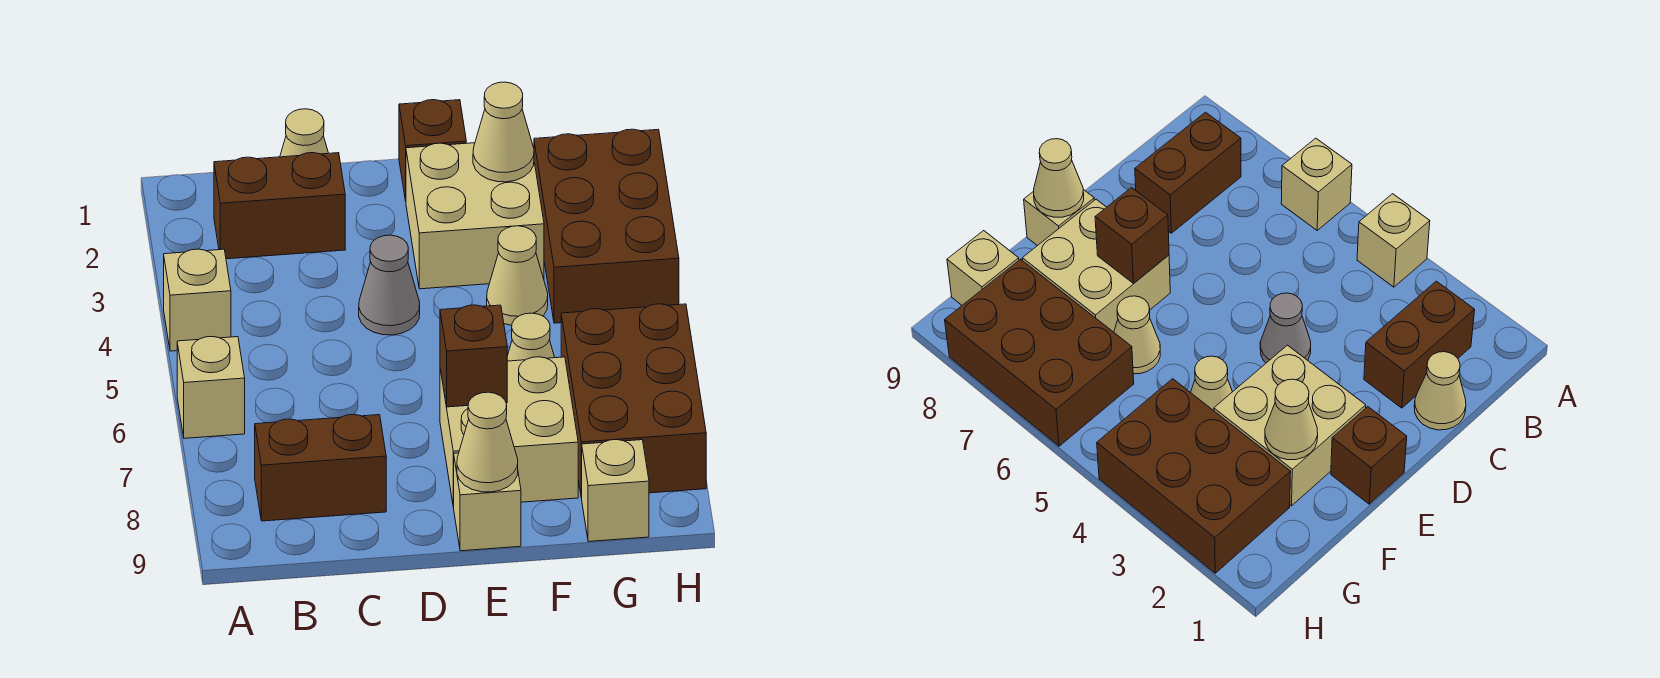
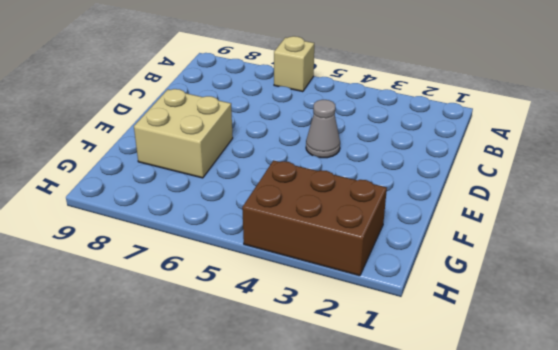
none -> tan 1x1 brick [164,249,231,351]
none -> brown 1x2 brick [214,153,345,259]
none -> brown 1x2 brick [255,415,386,521]

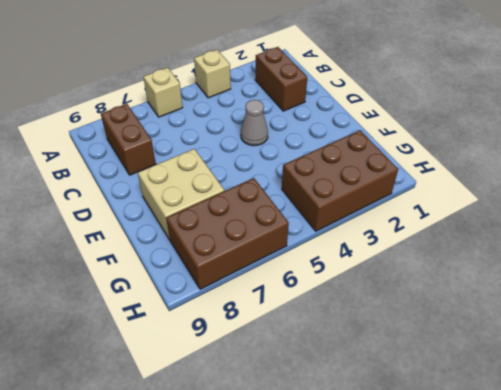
none -> tan 1x1 cone [280,109,328,157]
none -> brown 1x1 brick [399,100,466,201]
none -> tan 2x2 brick [406,143,544,289]

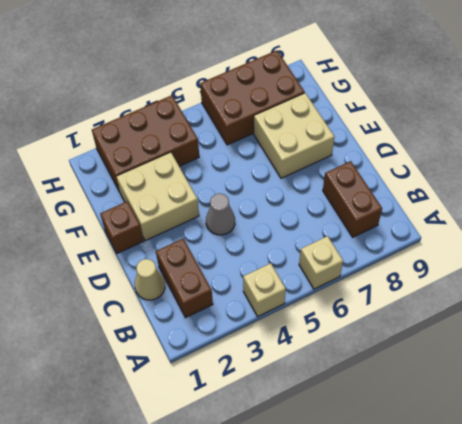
none -> tan 1x1 brick [454,453,521,551]
none -> tan 1x1 cone [487,226,548,325]
none -> tan 1x1 cone [507,313,555,361]

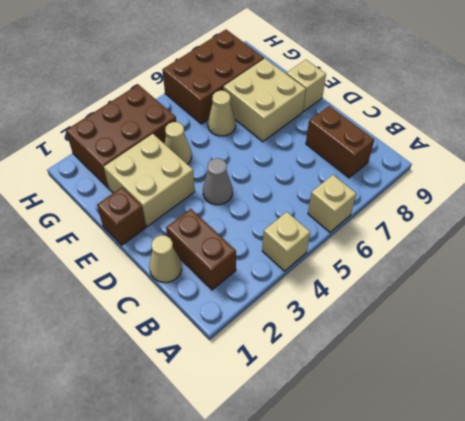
none -> tan 1x1 brick [582,440,649,542]
none -> brown 1x1 brick [440,305,507,407]
none -> tan 1x1 cone [457,392,518,492]

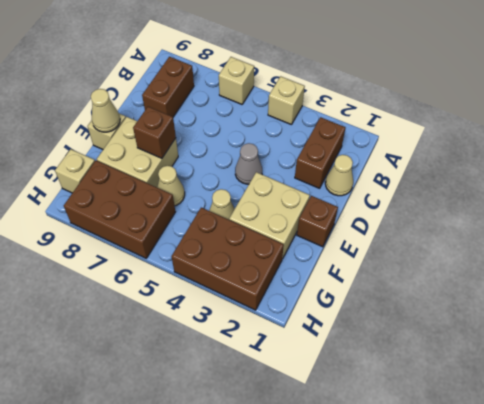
none -> tan 1x1 cone [473,82,534,182]

